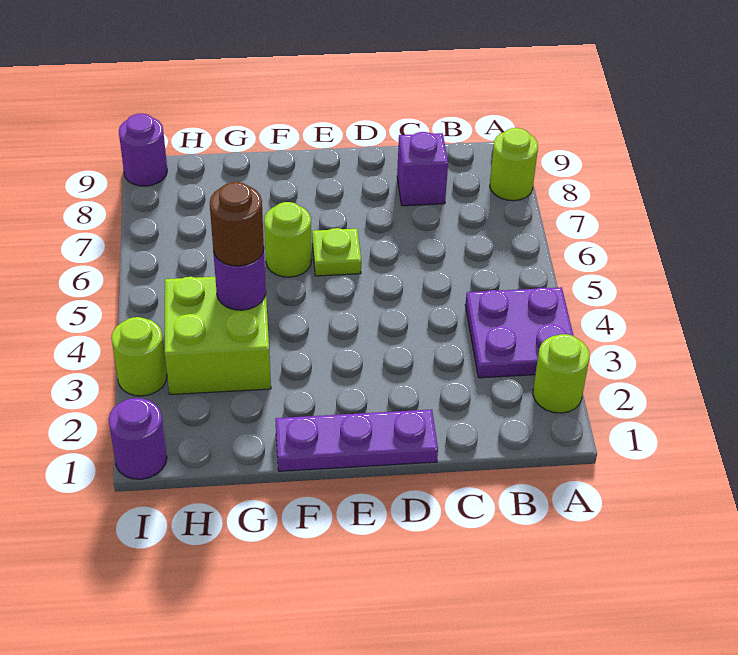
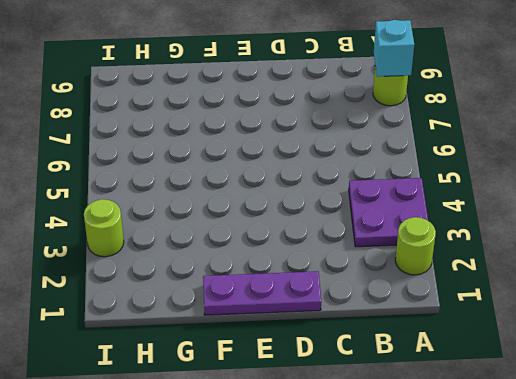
cyan 1x1 brick [374,20,414,77] -> none
none -> purple 1x1 brick [397,132,448,206]
none -> lime 1x1 plate [312,228,361,276]
none -> lime 1x1 round brick [264,202,312,277]

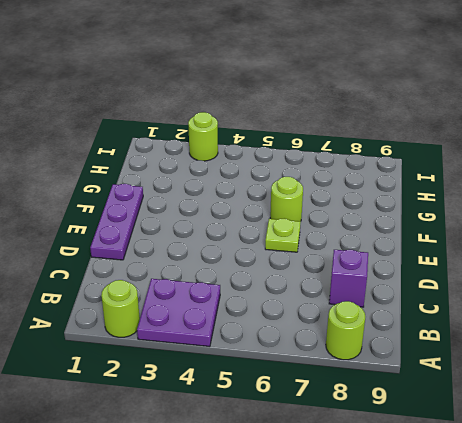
none -> lime 2x2 brick [165,277,271,395]
none -> purple 1x1 round brick [108,398,167,479]
none -> purple 1x1 round brick [119,114,167,186]

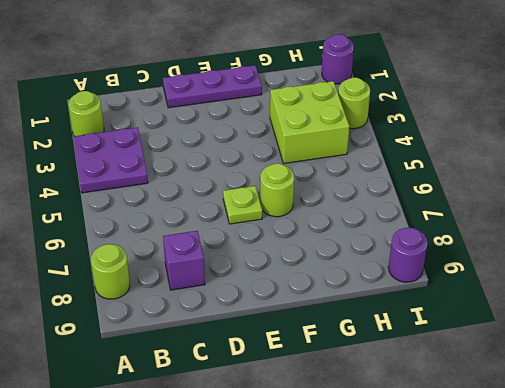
none -> purple 1x1 round brick [213,250,266,310]
none -> brown 1x1 round brick [210,182,264,266]

